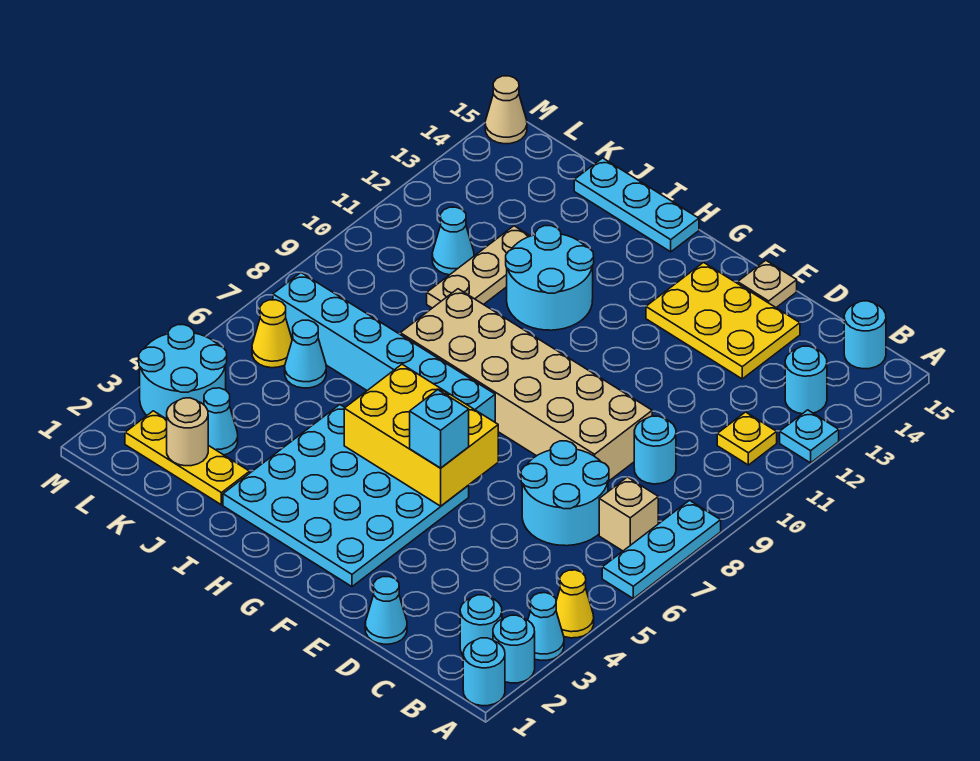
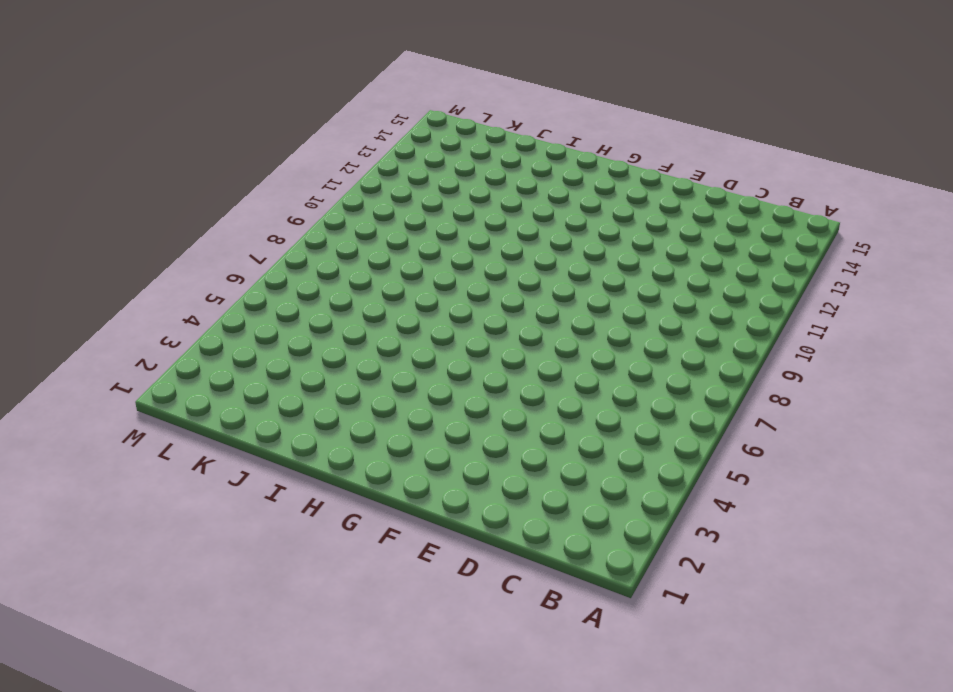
none -> cyan 1x1 round brick [463,638,505,706]
none -> cyan 1x1 round brick [493,615,535,683]
none -> cyan 1x1 cone [528,593,564,660]
none -> yellow 1x1 cone [556,570,594,638]

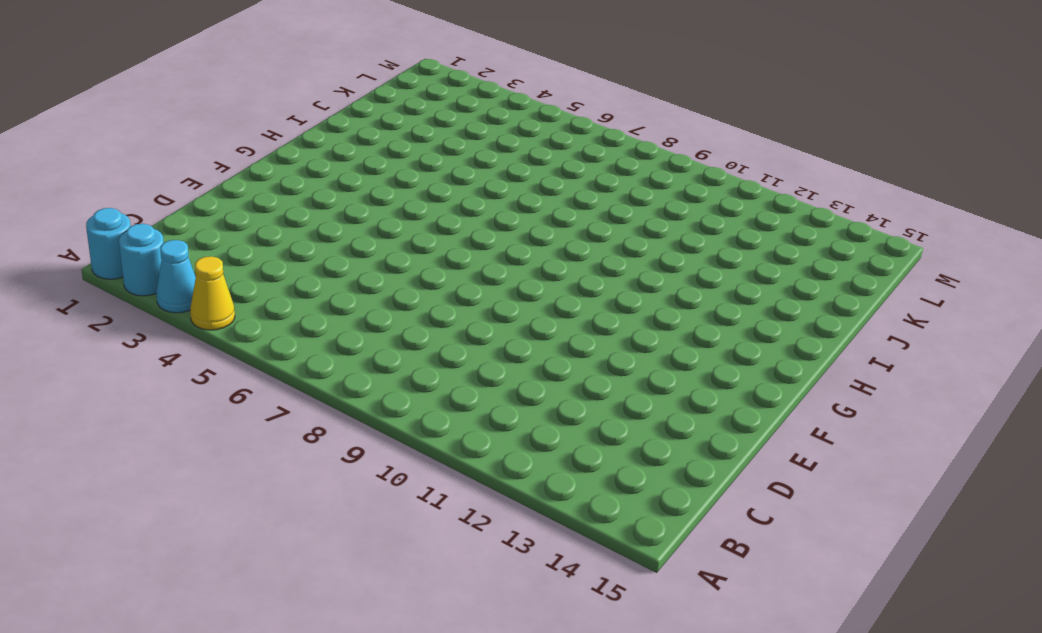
none -> cyan 1x3 plate [602,500,721,598]
none -> cyan 1x1 plate [780,410,839,463]
none -> cyan 1x1 round brick [460,595,502,655]
none -> tan 1x1 brick [599,477,658,551]

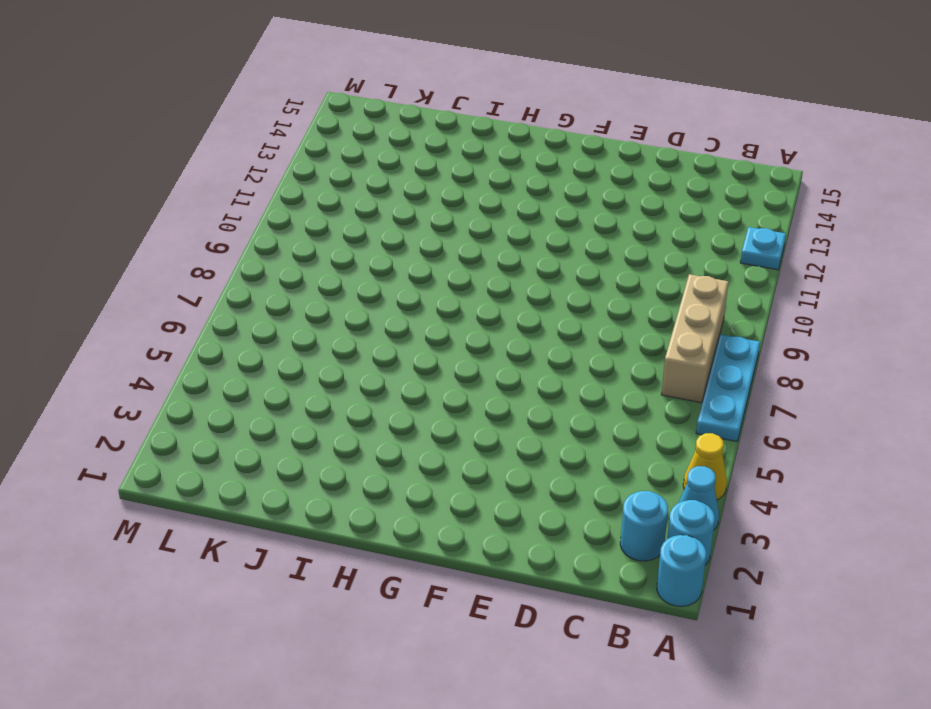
tan 1x3 brick [661,274,728,403] -> tan 1x1 brick [599,477,658,551]
none -> yellow 1x1 plate [717,412,777,465]
none -> cyan 1x1 round brick [785,346,827,414]
none -> cyan 1x1 round brick [844,301,886,369]
none -> cyan 2x2 round brick [521,441,609,546]

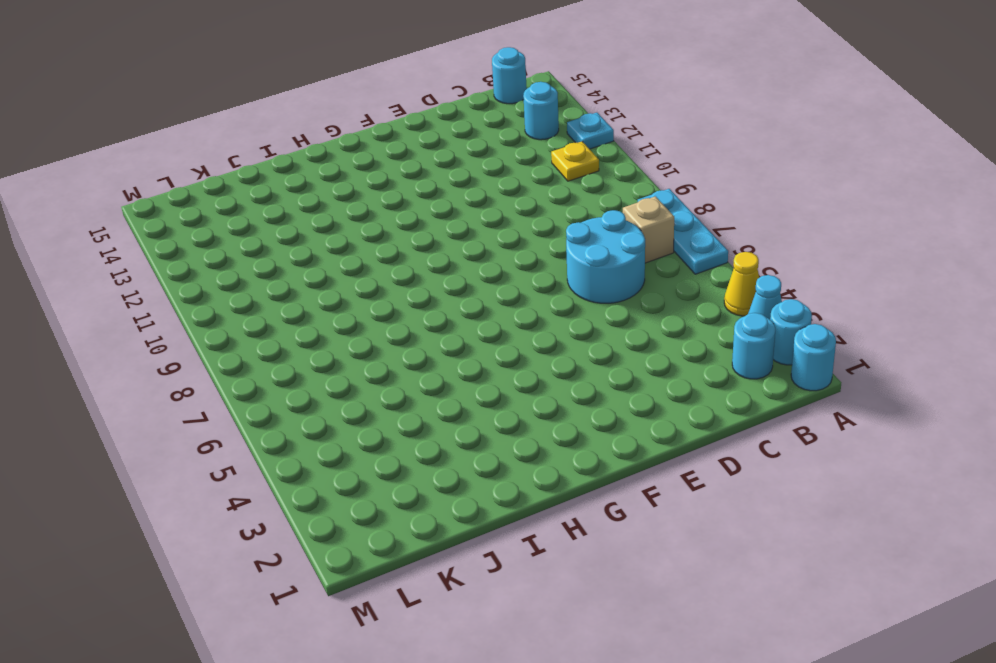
none -> cyan 1x1 round brick [634,416,676,484]
none -> cyan 1x1 cone [365,577,407,644]
none -> tan 2x6 brick [400,289,652,482]
none -> yellow 2x3 plate [646,262,800,379]

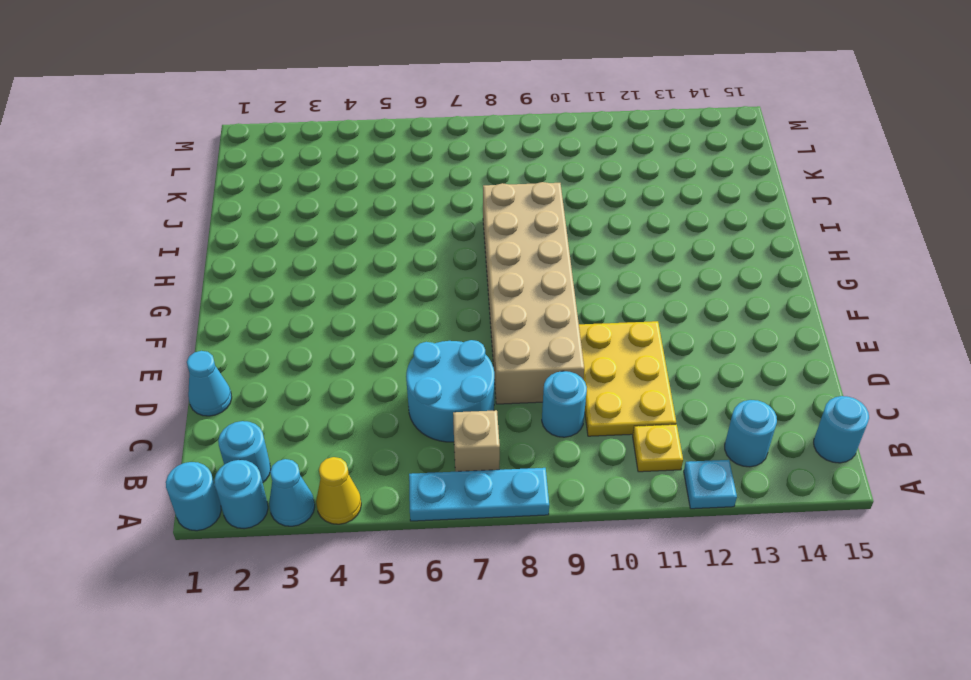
yellow 2x3 plate [579,321,676,436] -> yellow 2x3 plate moved to [646,262,800,379]
none -> tan 1x1 plate [738,260,797,308]
none -> cyan 4x4 plate [223,405,469,587]
none -> cyan 1x6 brick [273,273,495,422]
none -> cyan 2x2 round brick [506,226,594,330]

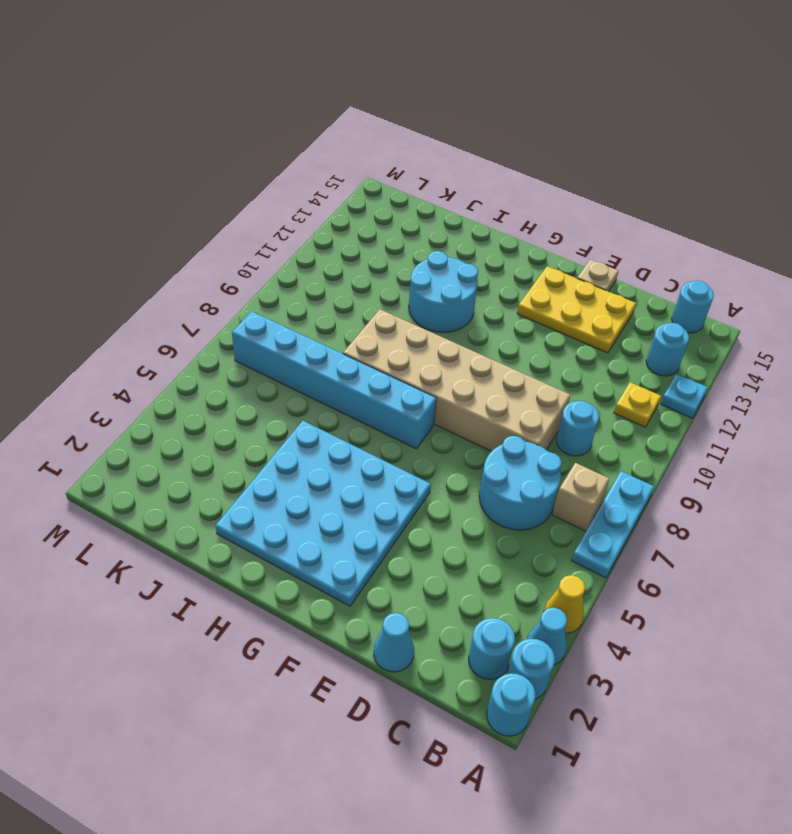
none -> cyan 1x3 plate [574,158,699,252]
none -> yellow 1x3 plate [125,411,250,505]
none -> tan 1x3 plate [427,226,530,308]
none -> cyan 1x1 cone [204,388,238,455]

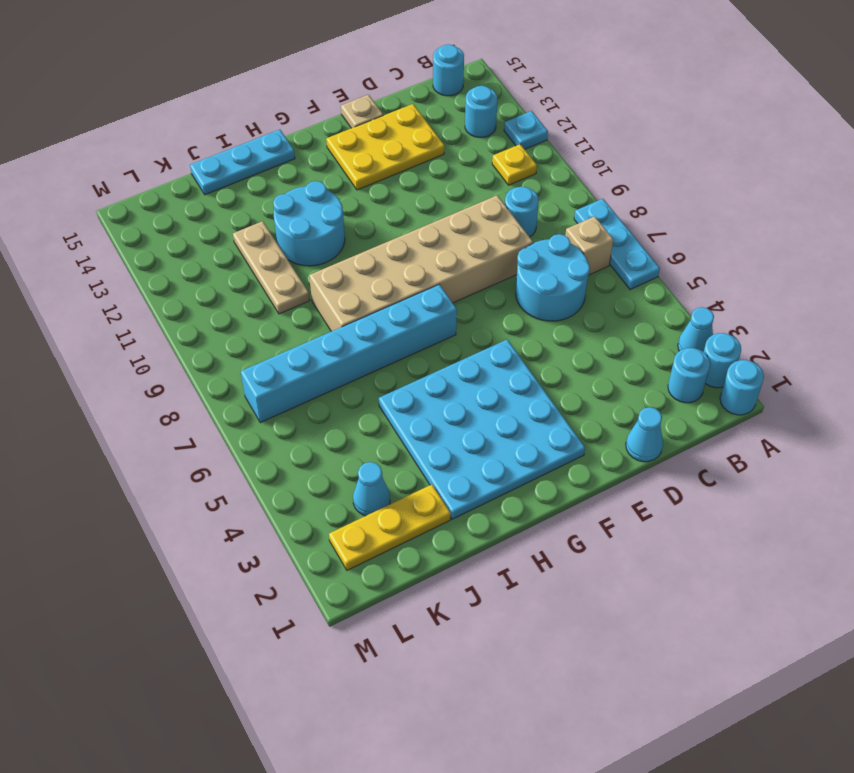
none -> yellow 1x1 cone [556,570,594,638]
none -> cyan 1x1 cone [285,320,326,388]
none -> cyan 1x1 cone [432,207,474,275]
none -> cyan 2x2 round brick [139,325,227,419]

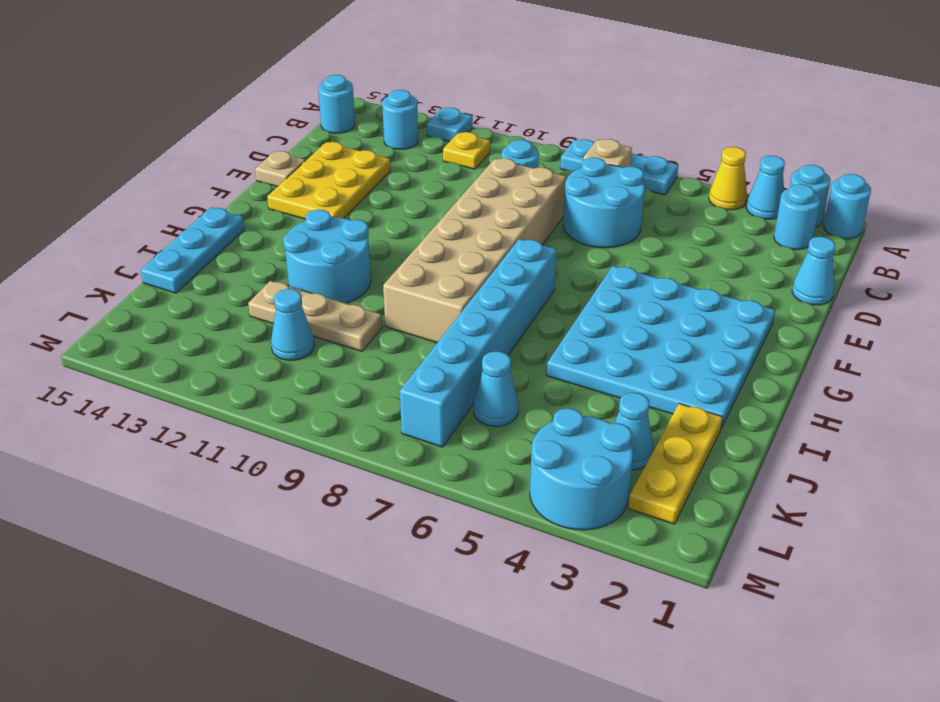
none -> yellow 1x1 cone [252,300,292,368]
none -> tan 1x1 cone [485,76,527,144]
none -> yellow 2x3 brick [344,364,498,506]
none -> tan 1x1 round brick [167,398,208,466]

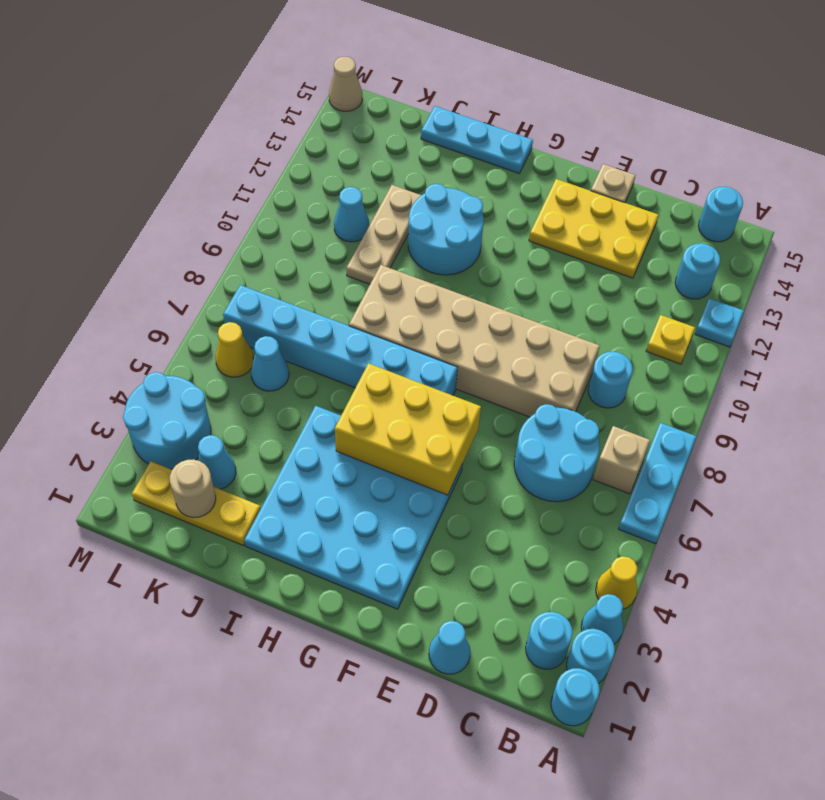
none -> cyan 1x1 brick [410,390,469,468]

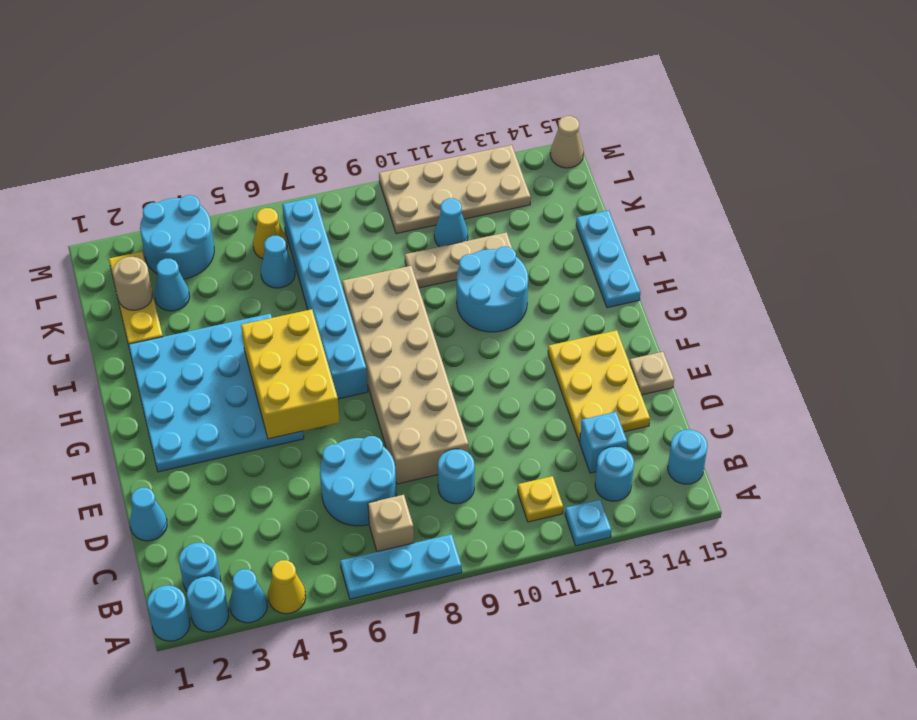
cyan 1x1 brick [580,412,627,473] -> cyan 1x1 brick moved to [410,390,469,468]
tan 2x4 plate [379,145,531,234] -> none

